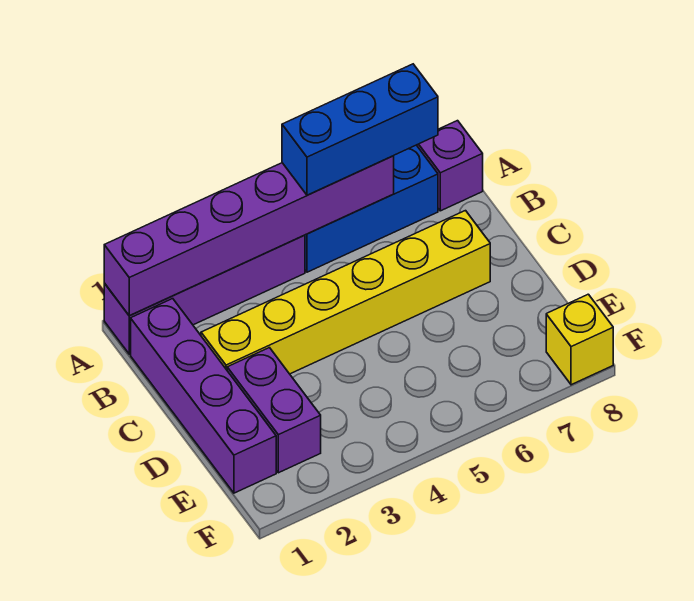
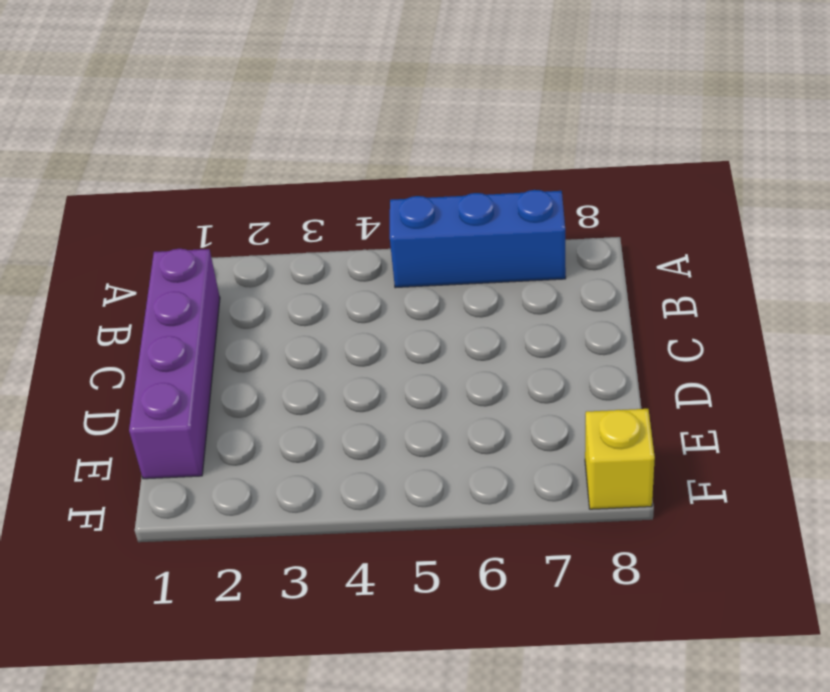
none -> purple 1x4 brick [104,235,305,354]
none -> purple 1x1 brick [417,121,483,211]

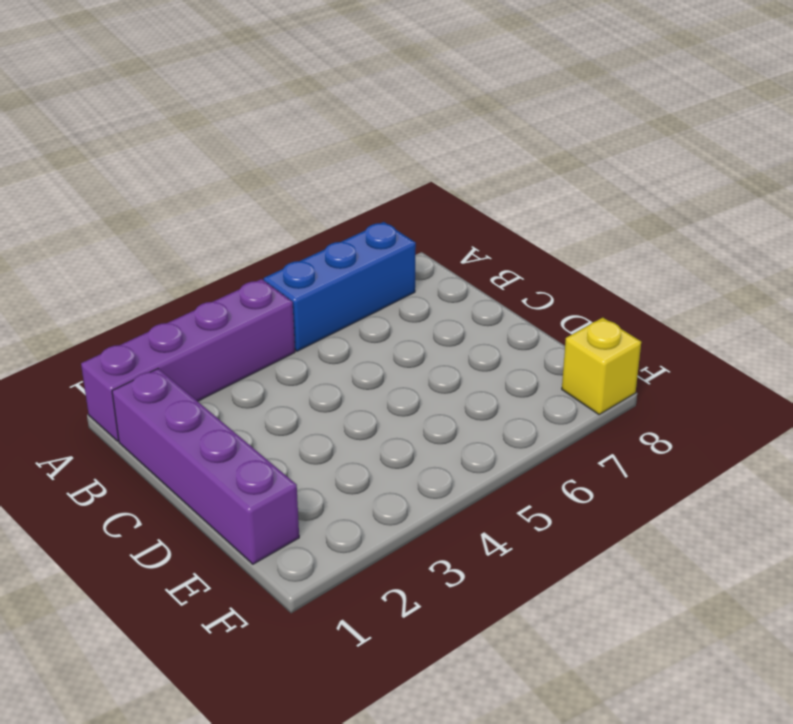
none -> purple 1x1 brick [417,121,483,211]
none -> yellow 1x6 brick [201,211,490,374]

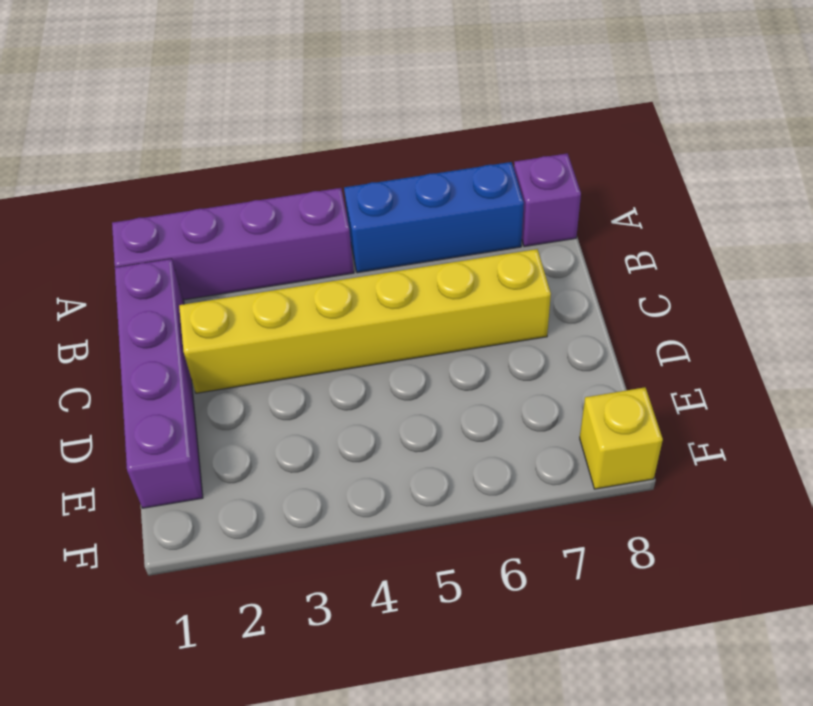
none -> purple 1x2 brick [227,348,321,473]
none -> purple 1x6 brick [104,156,394,316]

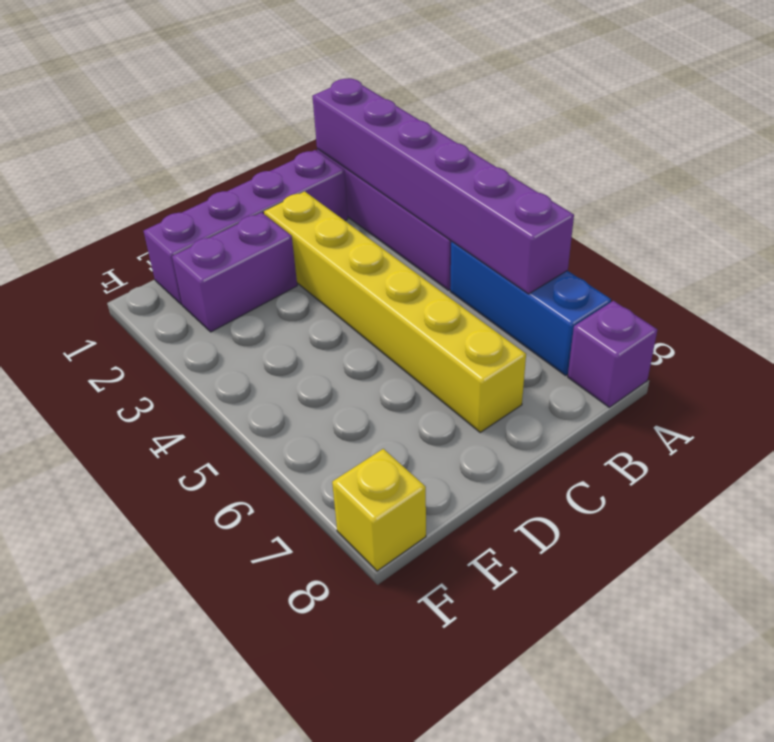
none -> blue 1x3 brick [282,64,438,195]

